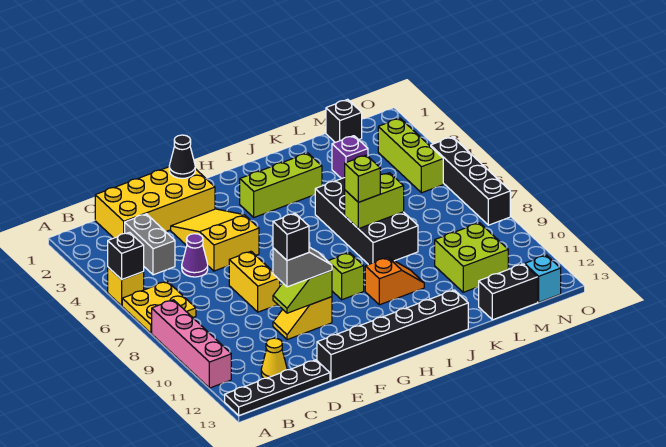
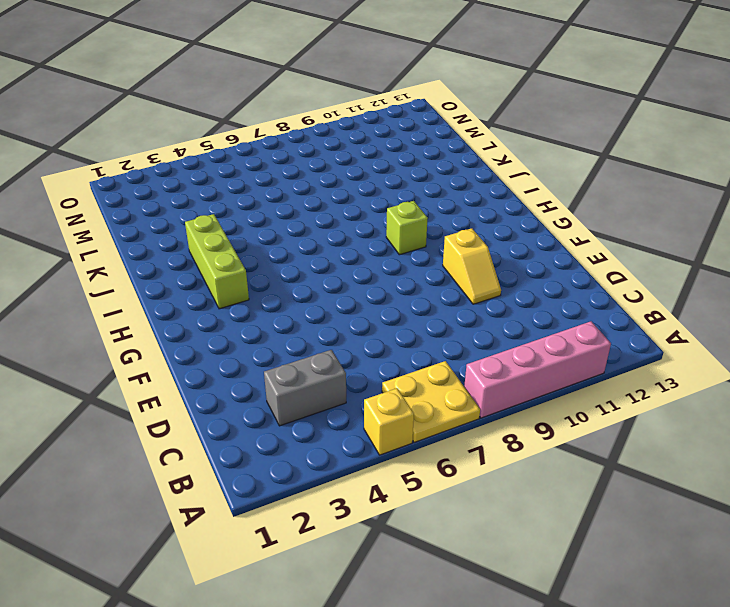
none -> black 1x4 plate [225,360,330,415]
none -> yellow 2x4 brick [95,167,215,238]
none -> yellow 1x1 cone [261,338,287,378]
none -> purple 1x1 cone [182,234,208,277]

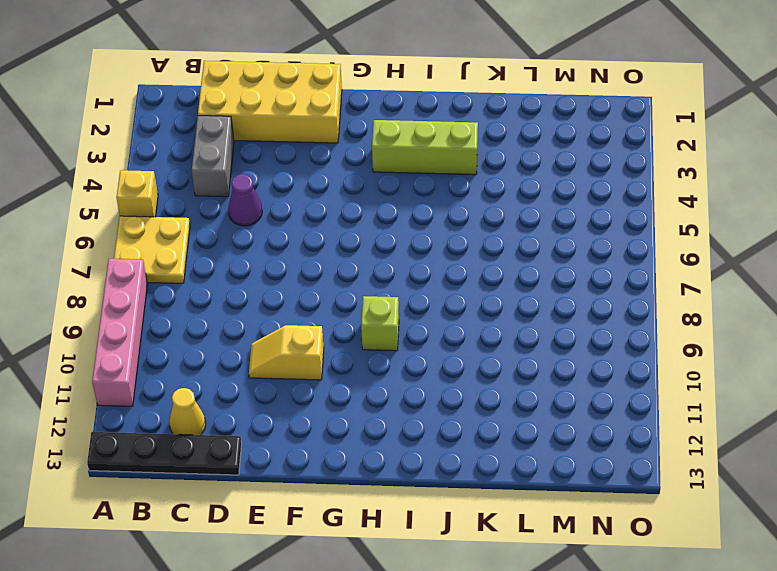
none -> yellow 2x3 slope [171,209,259,271]
none -> yellow 1x2 brick [229,251,280,312]
none -> black 1x6 brick [317,290,468,381]
none -> orange 1x2 slope [365,257,424,305]

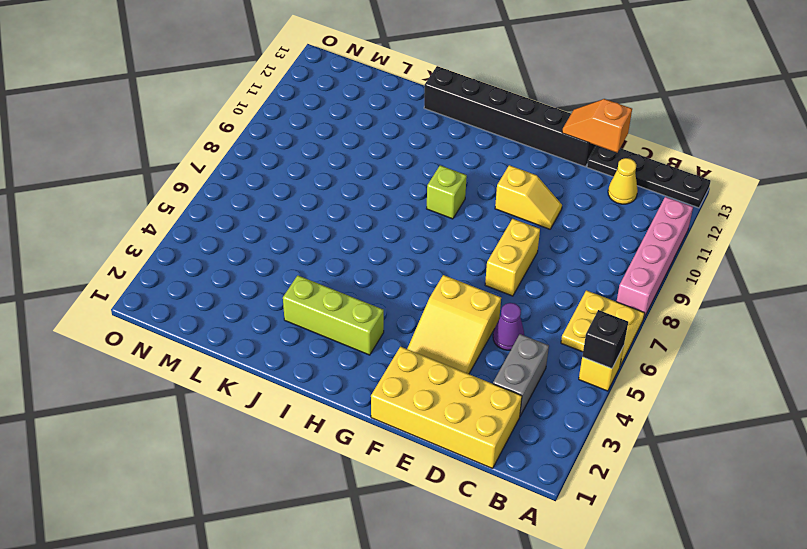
orange 1x2 slope [562,99,632,153] -> orange 1x2 slope moved to [365,257,424,305]
none -> black 2x4 brick [315,178,418,265]
none -> purple 1x1 brick [332,136,368,179]
none -> lime 2x2 brick [435,223,508,292]
none -> black 1x2 brick [479,264,538,320]

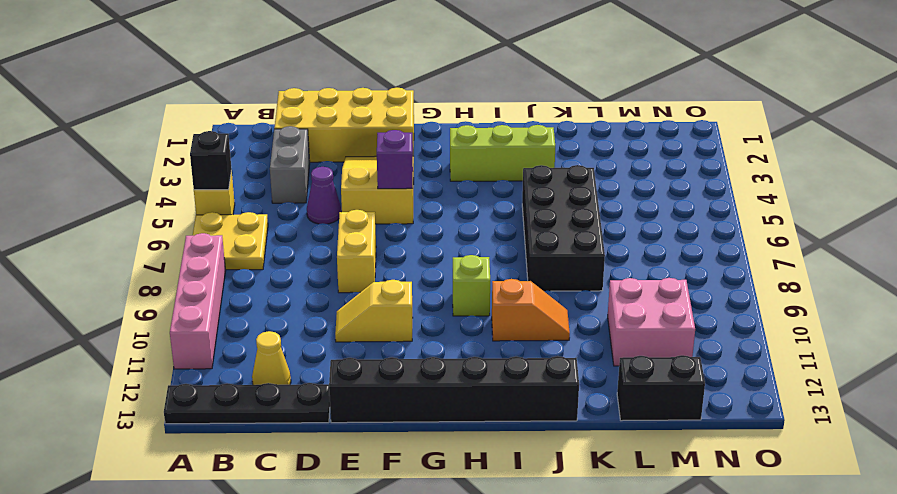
purple 1x1 brick [377,130,413,189] -> purple 1x1 brick moved to [332,136,368,179]
pink 2x2 brick [608,278,695,366] -> lime 2x2 brick [435,223,508,292]
none -> black 1x1 brick [326,99,362,142]
none -> lime 1x3 brick [378,118,443,193]
none -> cyan 1x1 brick [525,255,561,302]
none -> black 1x4 brick [431,137,510,225]

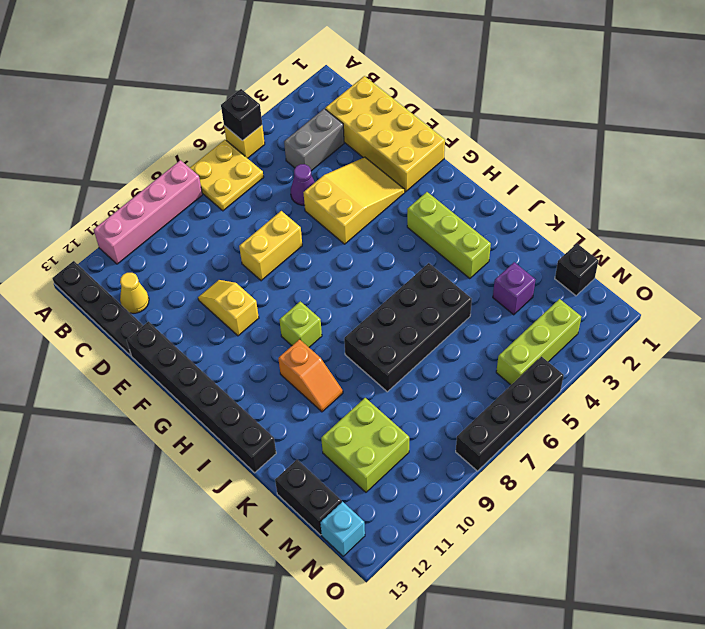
none -> lime 1x2 slope [273,270,332,313]
none -> black 1x1 cone [169,135,195,178]
none -> lime 1x2 brick [345,173,404,229]
none -> grey 1x2 slope [273,247,332,287]

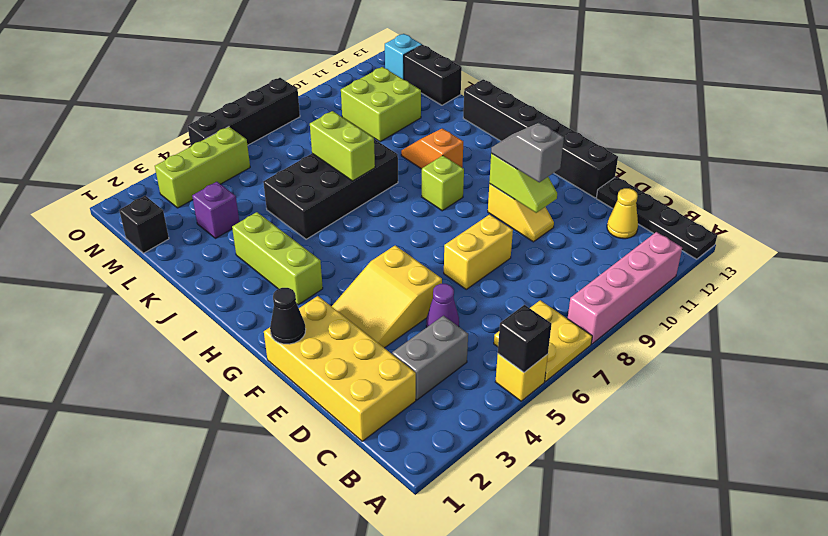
none -> lime 1x1 brick [345,155,380,202]
none -> black 1x1 brick [273,213,309,261]

